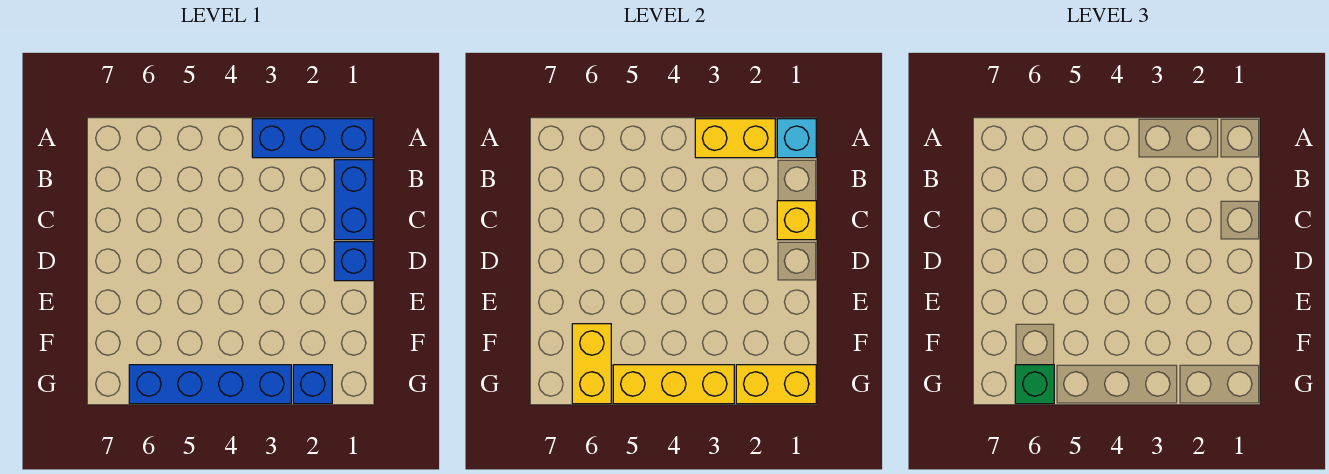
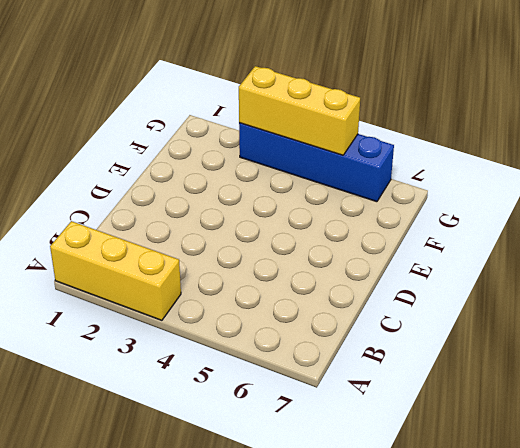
yellow 1x3 brick [50,221,181,320] -> blue 1x3 brick [252,119,373,158]
none -> blue 1x2 brick [334,160,373,240]
none -> blue 1x1 brick [334,242,373,281]
none -> blue 1x1 brick [293,365,332,404]

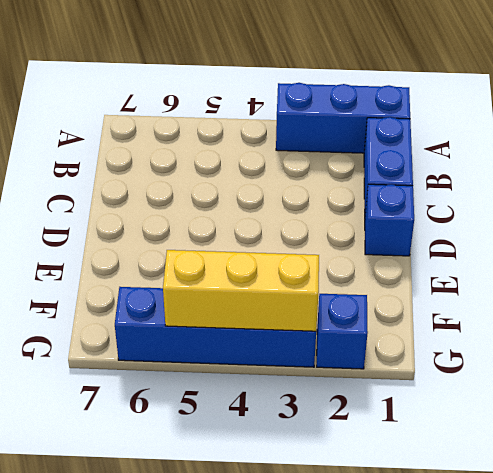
none -> cyan 1x1 brick [777,119,816,158]
none -> yellow 1x2 brick [695,119,775,158]
none -> yellow 1x1 brick [777,201,816,240]

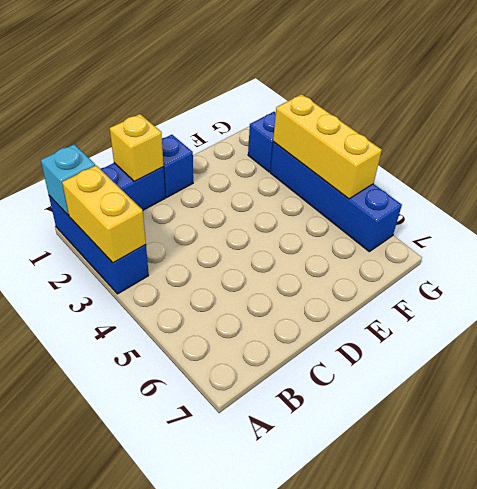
none -> yellow 1x2 brick [572,324,611,404]
none -> yellow 1x2 brick [736,365,816,404]
none -> green 1x1 brick [1015,365,1054,404]

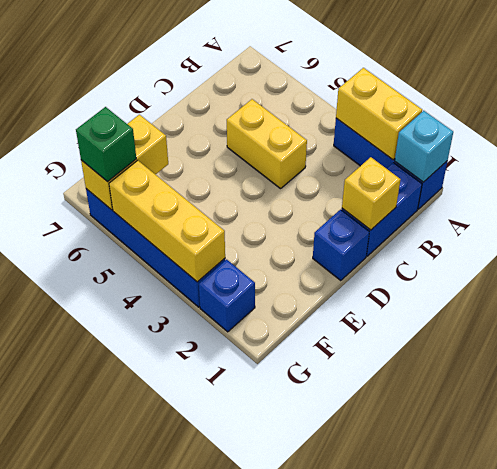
yellow 1x2 brick [227,99,307,189] -> yellow 1x2 brick moved to [736,365,816,404]

